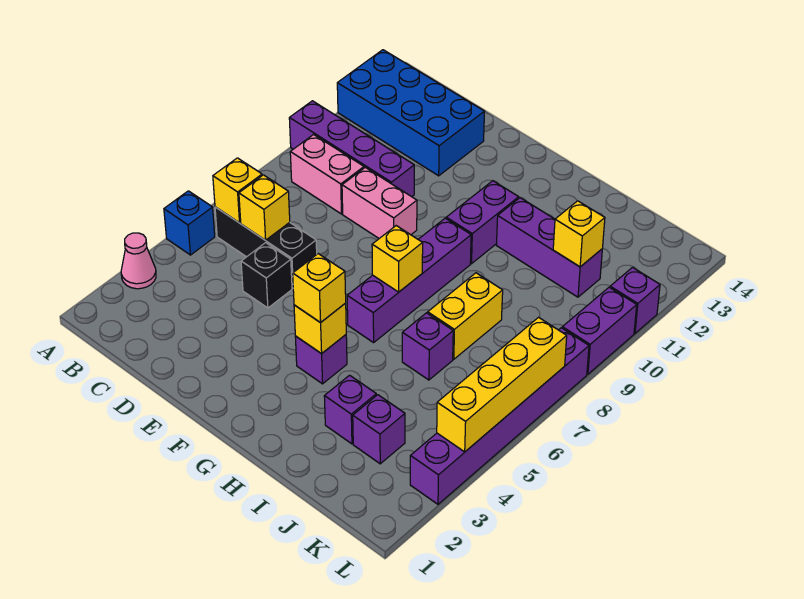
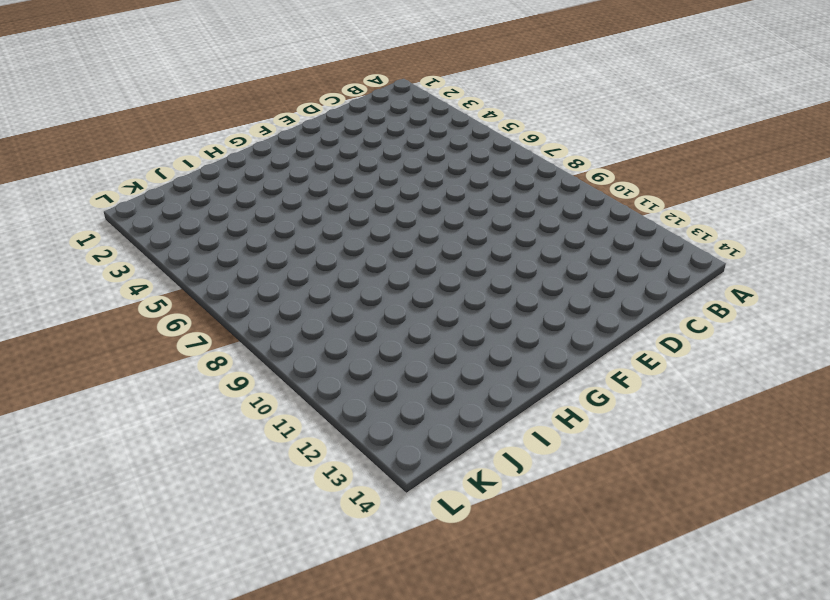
none -> pink 1x1 cone [121,233,156,289]
none -> blue 1x1 brick [164,191,215,255]
none -> purple 1x4 brick [289,101,414,197]

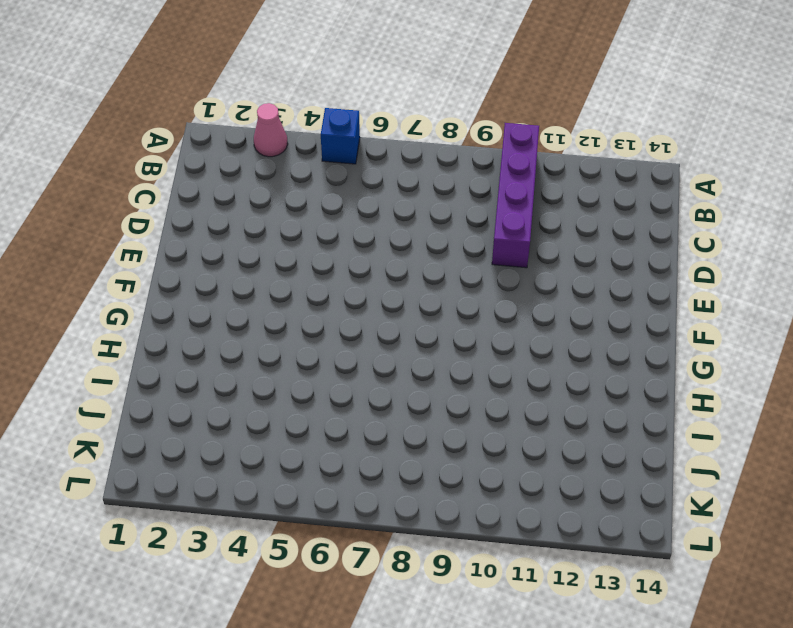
none -> blue 2x4 brick [337,50,485,176]
none -> black 1x3 brick [215,207,317,288]
none -> pink 1x2 brick [290,135,364,214]

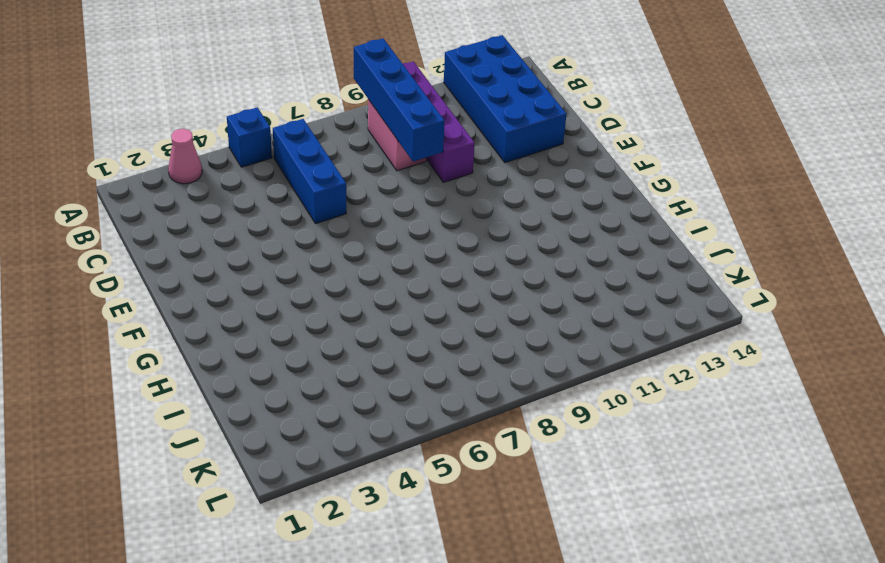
blue 1x4 brick [354,38,445,162] -> none
blue 1x3 brick [273,119,346,224] -> black 1x3 brick [215,207,317,288]
none -> black 1x1 brick [241,243,292,308]
none -> pink 1x2 brick [342,167,417,238]
none -> purple 1x1 brick [295,335,347,384]

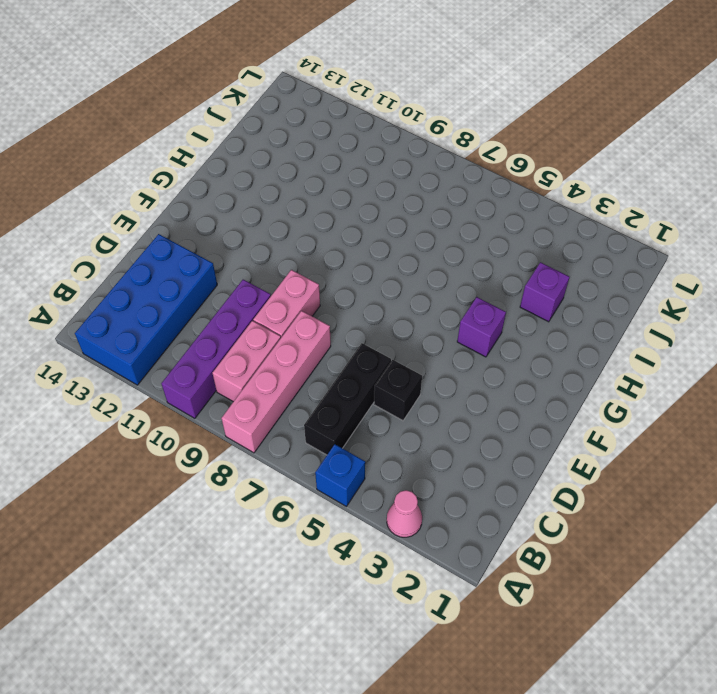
pink 1x4 brick [221,311,331,453] -> none
none -> purple 1x4 brick [347,218,471,343]
none -> purple 1x2 brick [446,181,519,264]
none -> purple 1x3 brick [496,198,602,297]

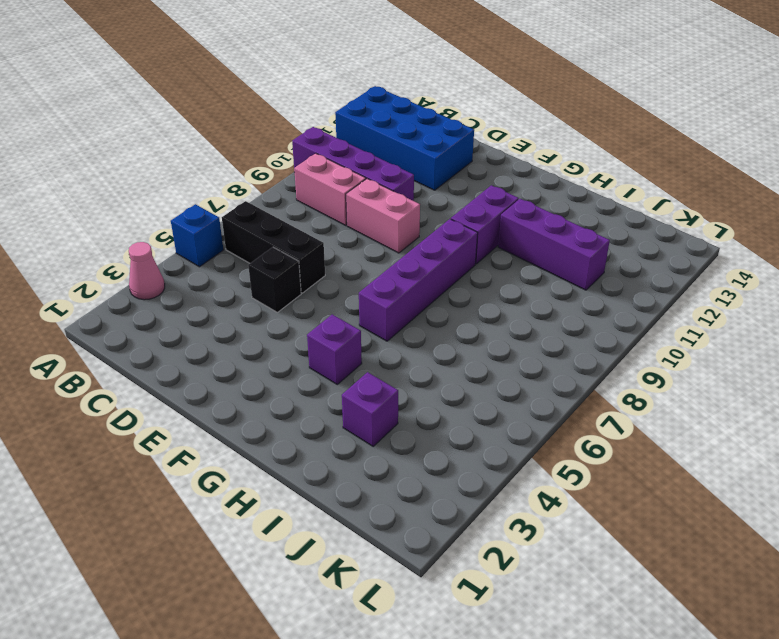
none -> purple 1x1 brick [402,313,453,380]
none -> yellow 1x2 brick [428,273,503,359]
none -> purple 1x1 brick [353,395,405,464]

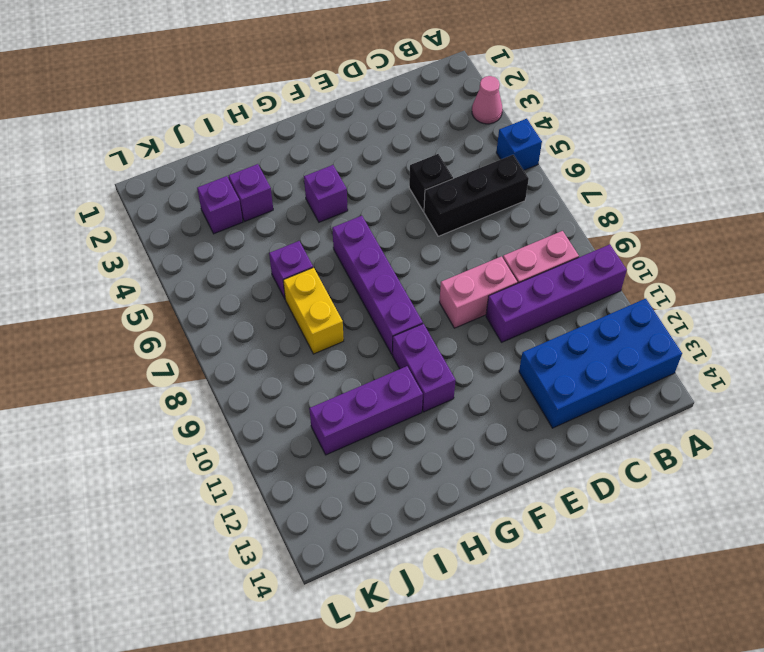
none -> purple 1x6 brick [410,328,589,504]
none -> purple 1x2 brick [562,287,637,374]
none -> purple 1x1 brick [610,268,660,333]

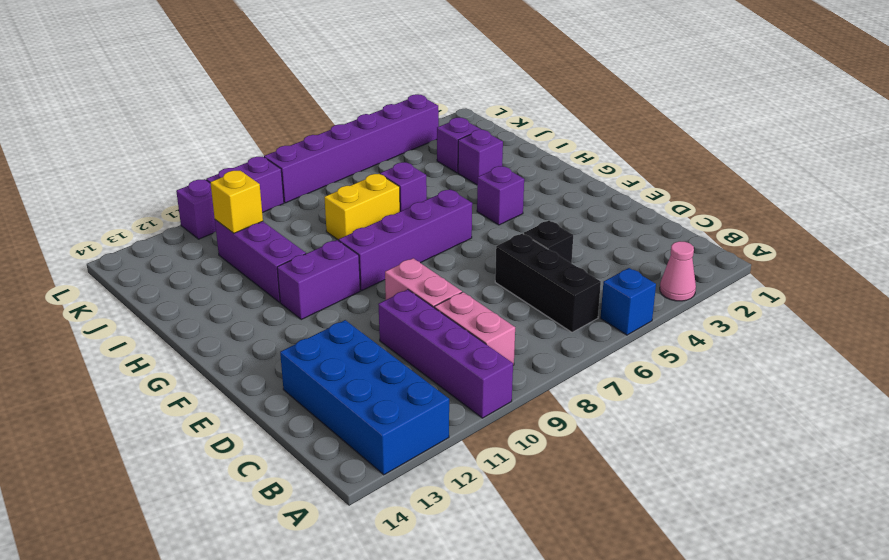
none -> yellow 1x1 brick [213,158,262,223]
none -> yellow 1x1 brick [239,175,290,240]
none -> yellow 1x1 brick [294,303,346,354]

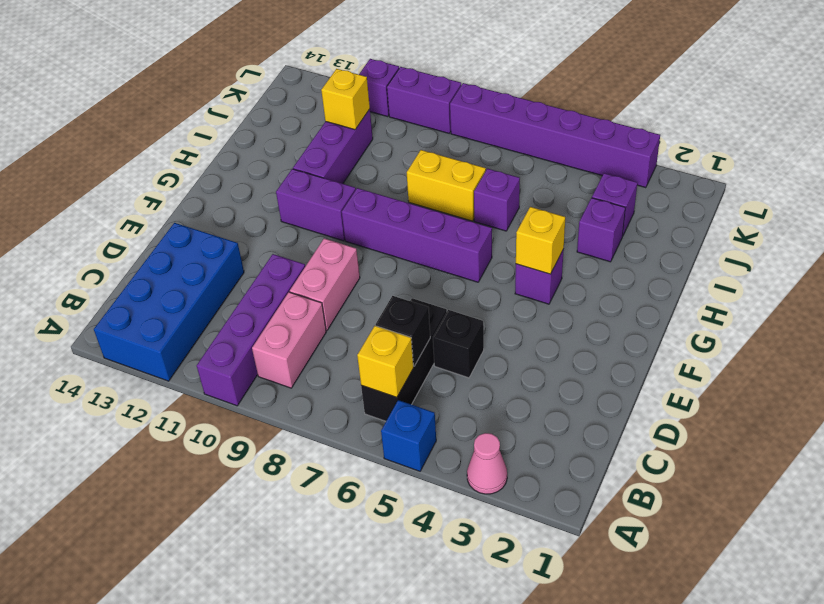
black 1x1 brick [376,296,430,366] -> yellow 1x1 brick [239,175,290,240]
none -> yellow 1x1 brick [372,226,423,292]
none -> yellow 1x4 brick [437,317,567,452]
none -> yellow 1x1 brick [293,254,346,323]

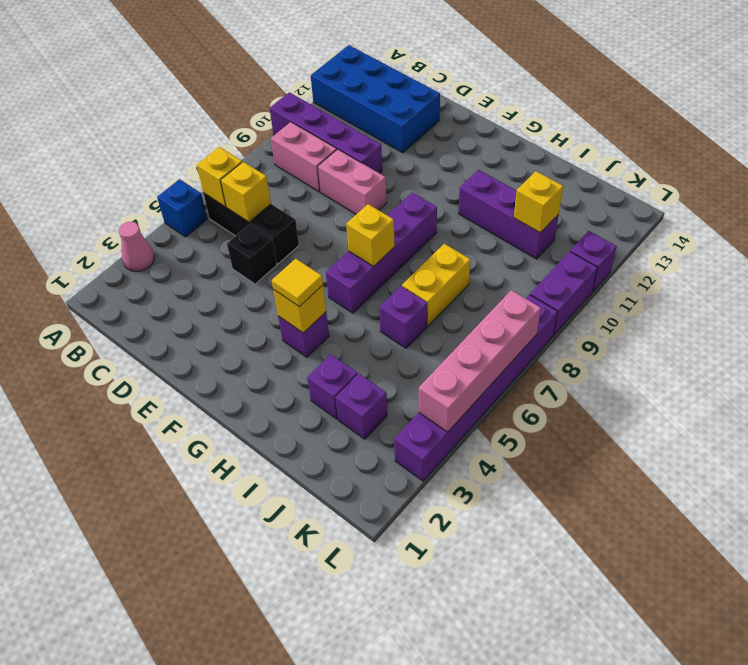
yellow 1x1 tile [272,259,323,307] -> yellow 1x1 brick [293,254,346,323]
pink 1x4 brick [419,290,541,432] -> yellow 1x4 brick [437,317,567,452]
none -> purple 1x2 brick [446,181,519,264]

